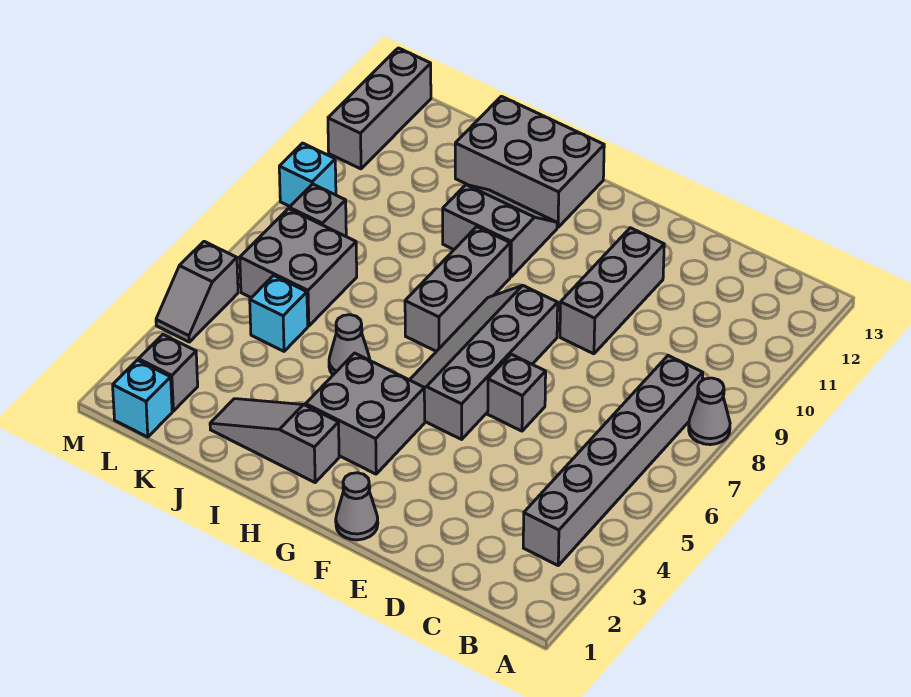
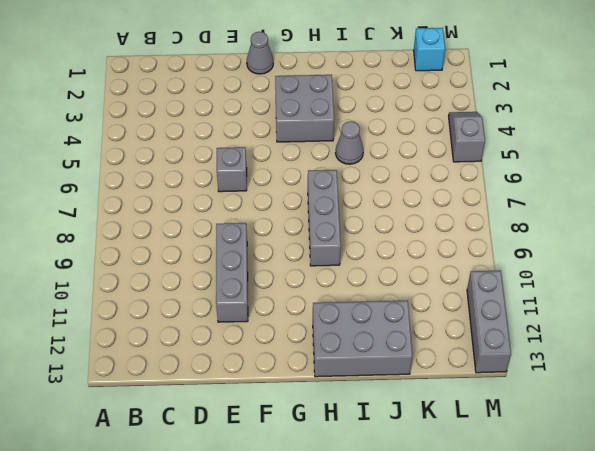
none -> grey 1x1 cone [689,378,730,445]
none -> grey 1x6 brick [523,356,703,565]
none -> grey 2x4 slope [410,285,558,439]

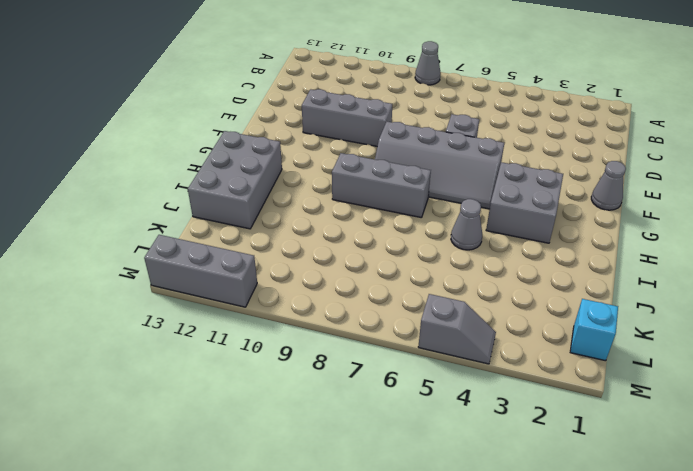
none -> grey 1x6 brick [523,356,703,565]
none -> grey 1x3 slope [210,399,339,482]
none -> grey 2x2 slope [443,185,557,277]

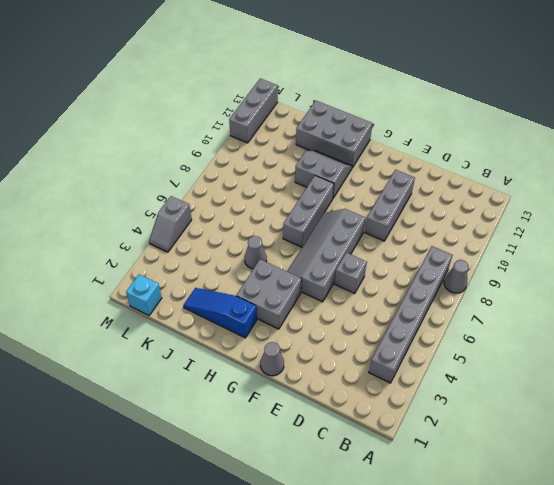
blue 1x3 slope [183,288,257,338] -> grey 1x3 slope [210,399,339,482]
none -> cyan 1x1 brick [250,276,308,351]
none -> grey 2x2 brick [240,209,357,326]
none -> grey 1x1 brick [138,335,198,411]

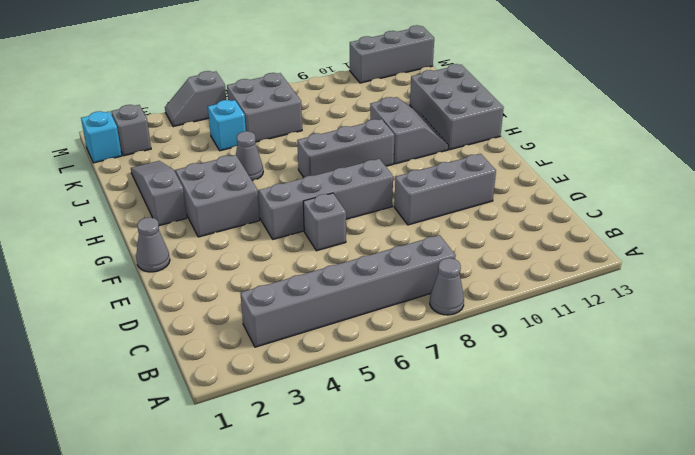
none -> grey 1x1 brick [289,184,346,236]
none -> cyan 1x1 brick [279,143,336,206]

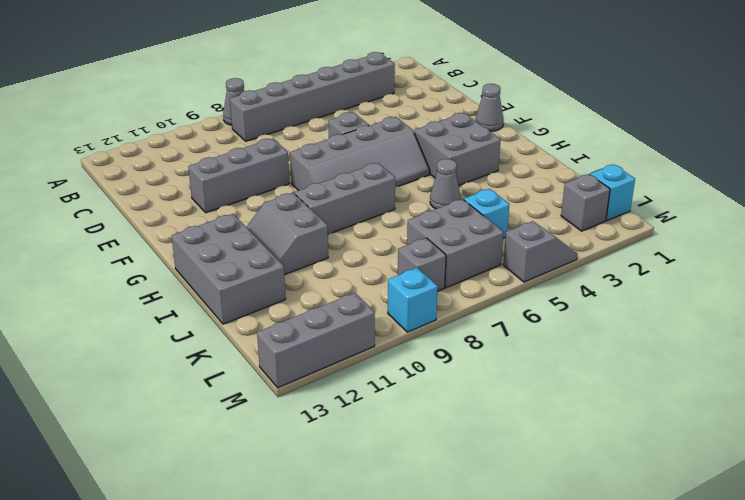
none -> grey 1x3 slope [210,399,339,482]

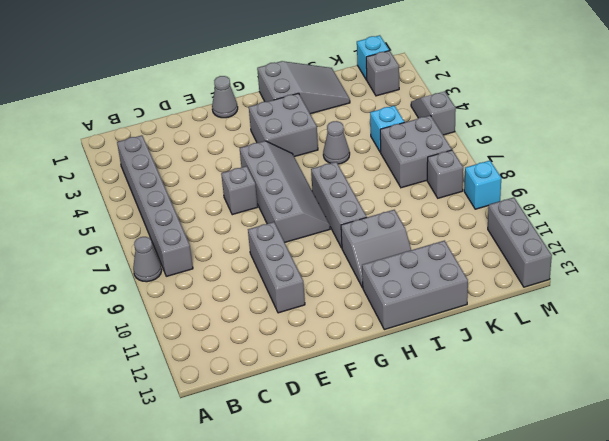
grey 2x3 slope [257,61,350,114] -> grey 1x3 slope [210,399,339,482]

